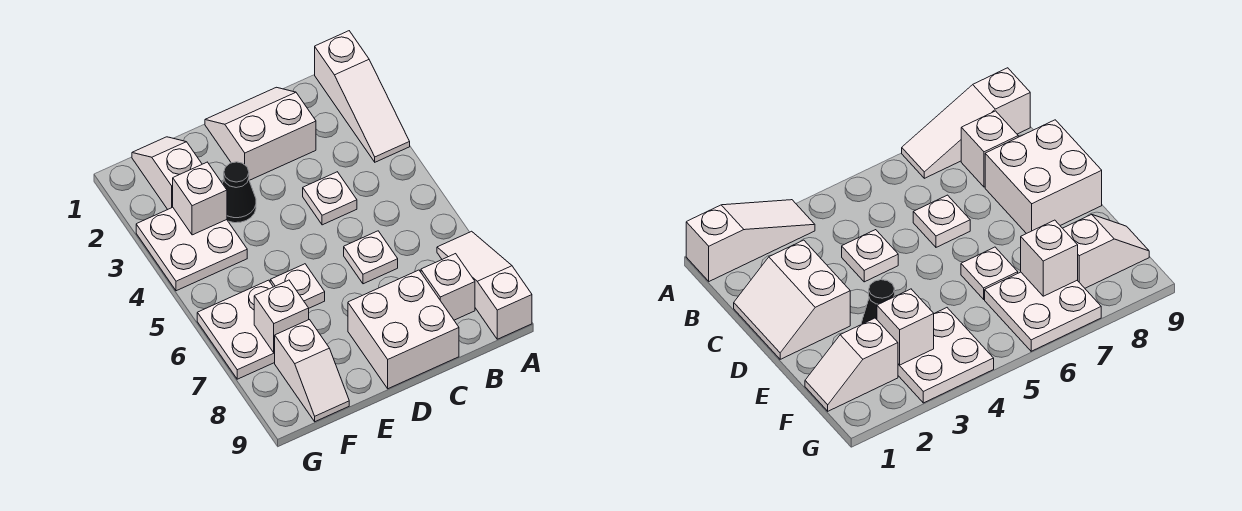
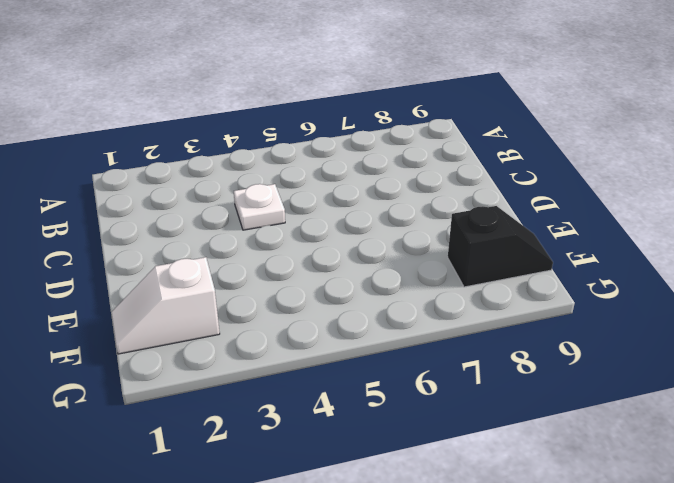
black 1x2 slope [448,206,553,287] -> white 1x2 slope [275,320,349,422]
none -> white 1x3 slope [315,31,410,162]
none -> white 1x3 slope [437,231,532,339]
none -> white 1x1 brick [421,254,475,320]

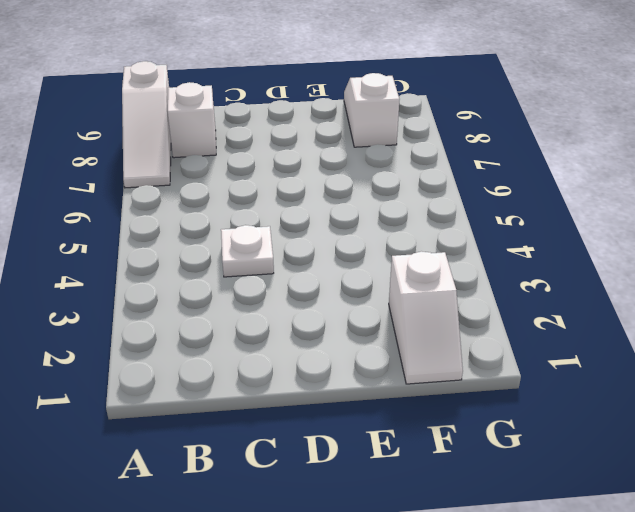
none -> white 1x3 slope [315,31,410,162]
none -> white 2x2 slope [205,87,316,180]
none -> white 1x1 plate [344,231,398,284]

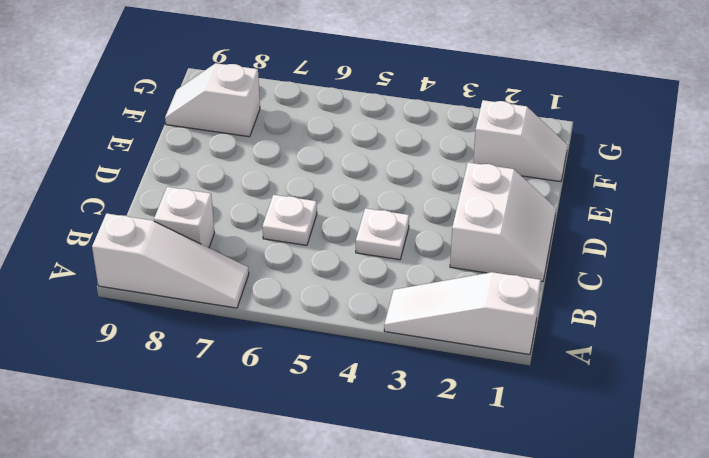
none -> white 2x2 brick [348,270,459,389]
none -> black 1x1 cone [222,162,256,223]
none -> white 1x1 plate [270,264,325,308]

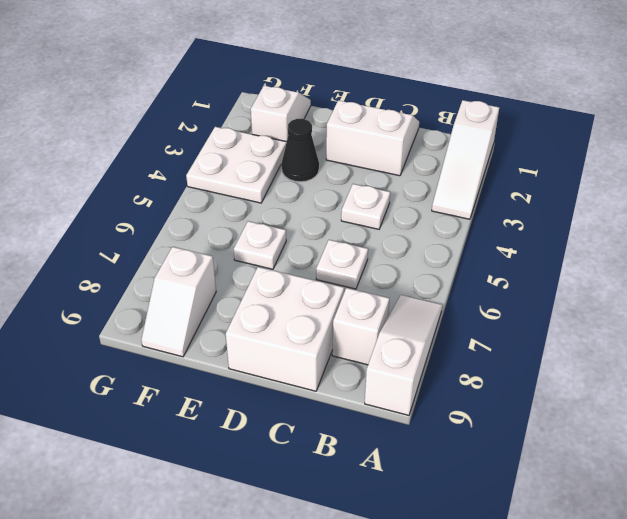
none -> white 2x2 plate [197,280,275,379]
none -> white 1x1 brick [173,162,227,235]
none -> white 1x1 brick [254,280,309,353]

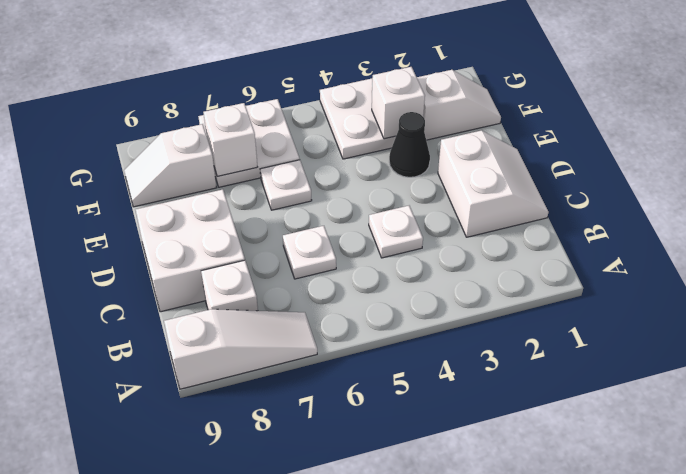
none -> white 1x3 slope [315,31,410,162]

